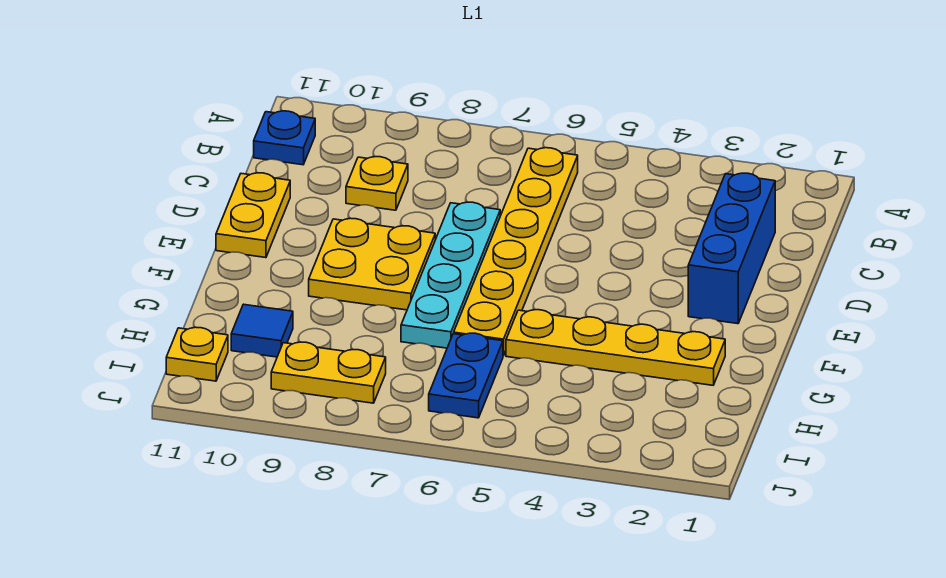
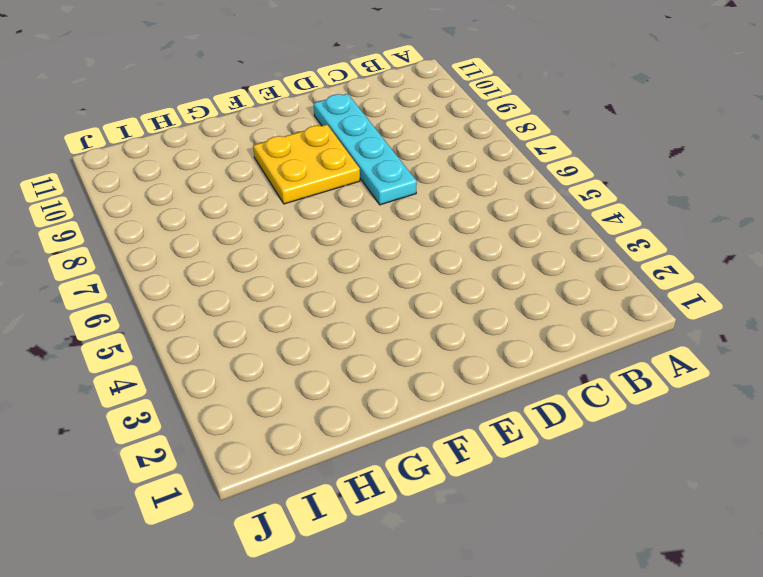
cyan 1x4 plate [314,94,417,205] -> cyan 1x4 plate turned to [401,202,500,348]
none -> yellow 1x6 plate [454,148,578,356]
none -> blue 1x1 plate [254,111,315,165]
none -> blue 1x3 brick [688,173,775,324]

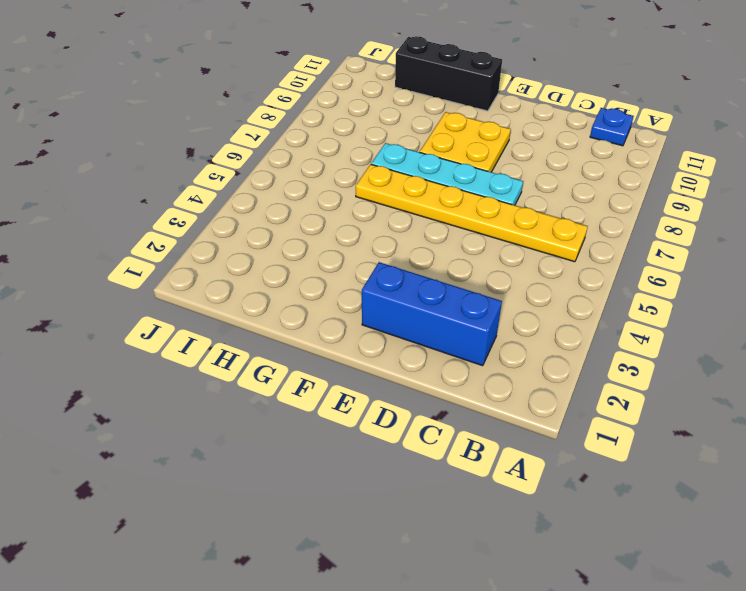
black 1x3 brick [395,36,502,111] -> none
none -> yellow 1x1 plate [346,157,408,210]
none -> yellow 1x2 plate [216,173,290,258]
none -> yellow 1x4 plate [506,310,725,385]

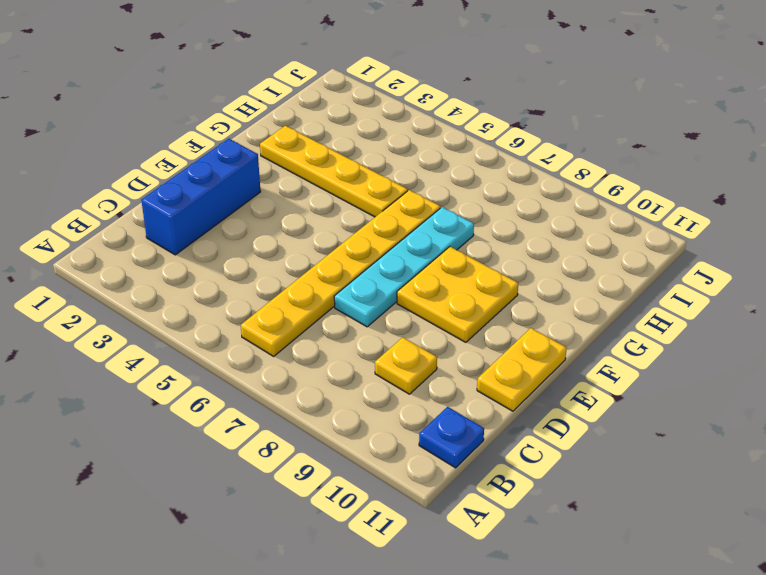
none -> blue 1x2 plate [429,333,503,418]
none -> blue 1x1 tile [231,304,293,357]
none -> yellow 1x2 plate [271,342,386,403]

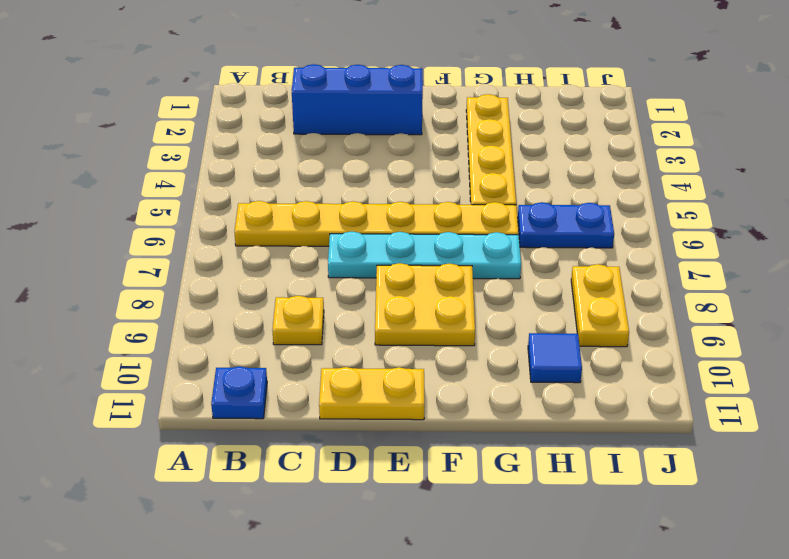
none -> yellow 1x1 plate [166,327,228,381]

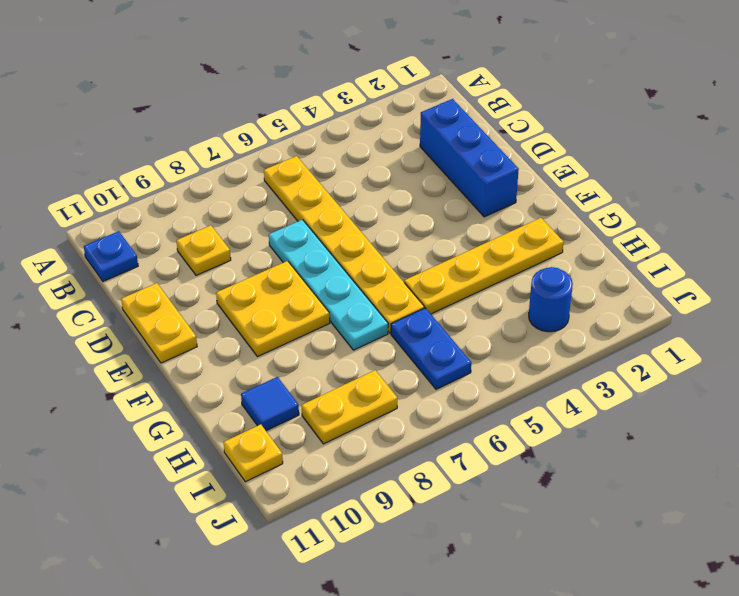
blue 1x1 round brick [529,267,573,332] -> none

